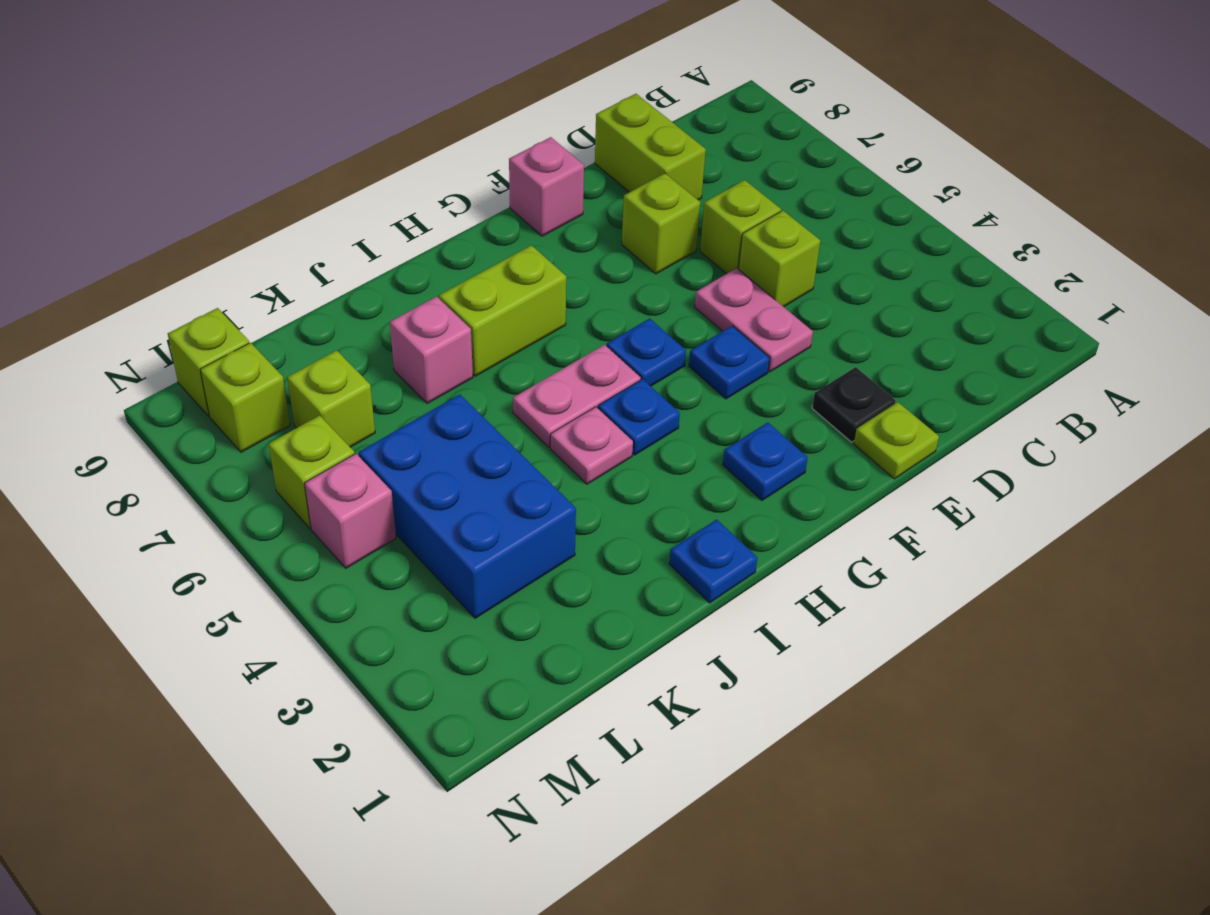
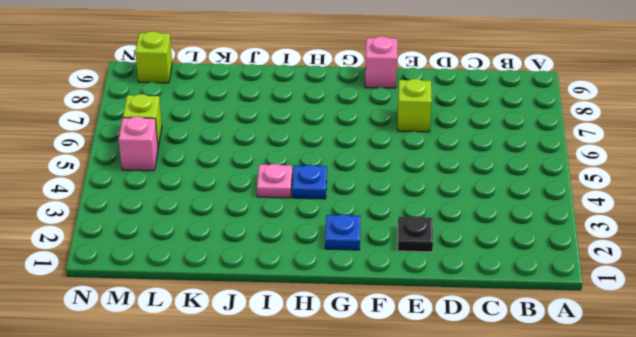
none -> lime 1x1 brick [739,211,820,307]
none -> lime 1x1 brick [700,180,781,274]
none -> lime 1x2 brick [595,94,706,200]

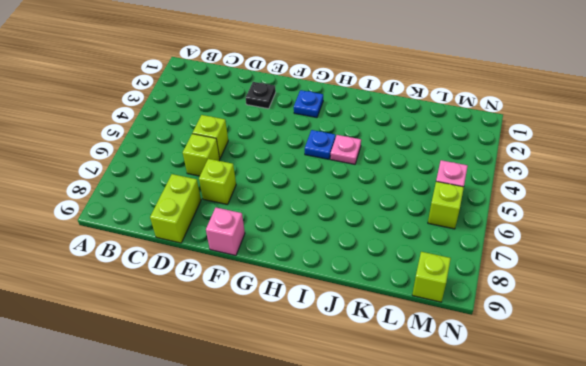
none -> lime 1x1 plate [854,402,939,479]
none -> pink 1x2 plate [695,268,813,372]
none -> blue 1x1 plate [689,326,770,399]

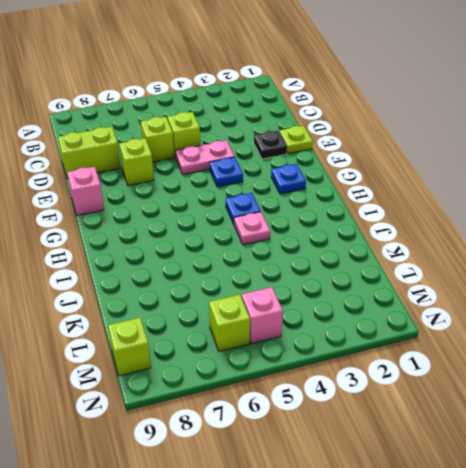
none -> blue 1x1 plate [607,318,686,386]
none -> pink 1x2 plate [513,345,641,447]
none -> lime 1x2 brick [439,245,566,376]

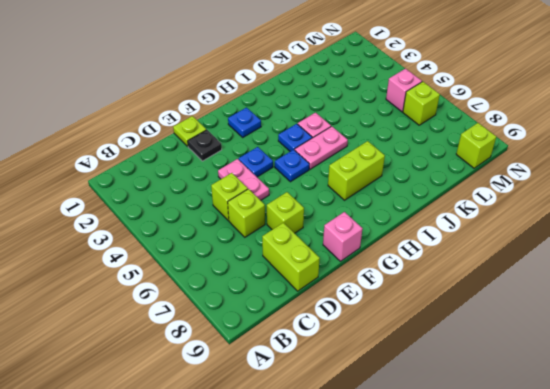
none -> blue 1x1 plate [669,519,757,603]
none -> pink 1x1 brick [390,296,473,404]
none -> blue 2x3 brick [359,394,576,618]

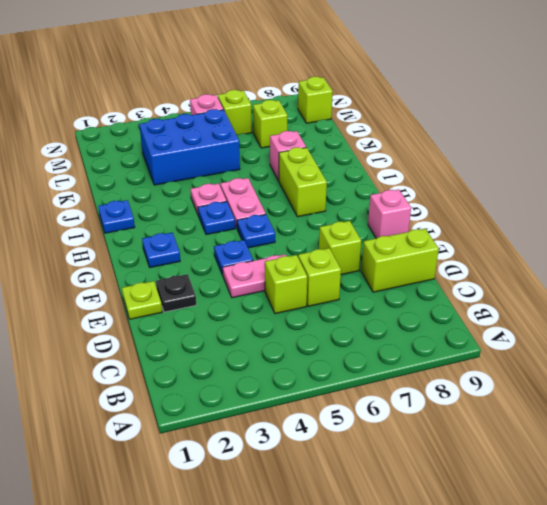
none -> lime 1x1 brick [200,343,290,452]

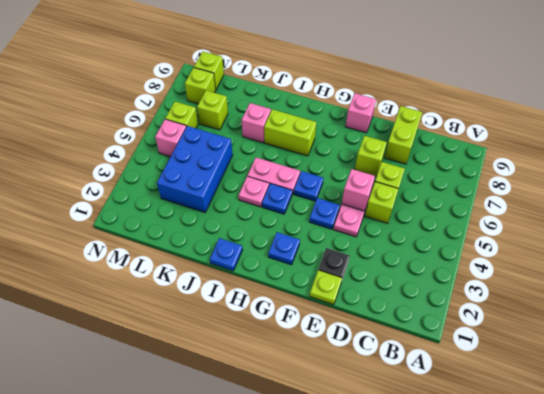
pink 1x1 brick [342,169,375,211] -> none

